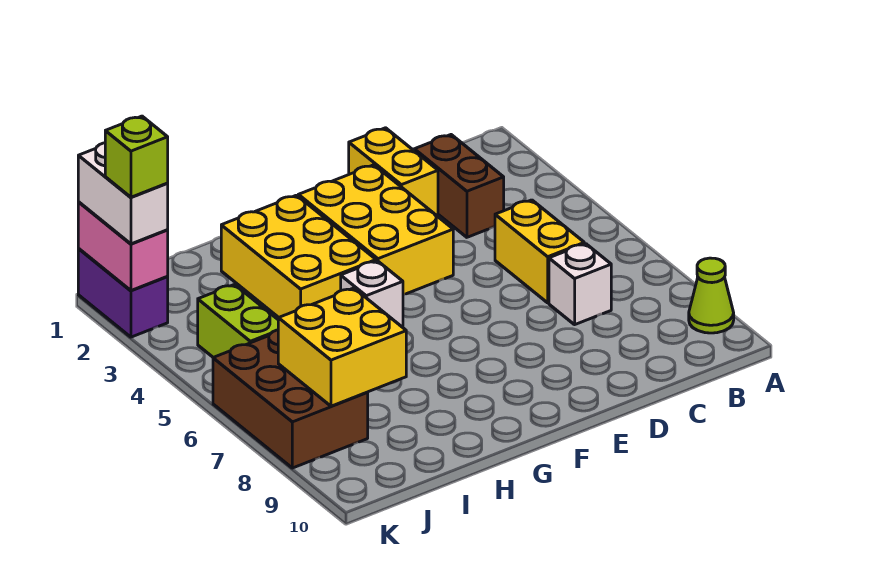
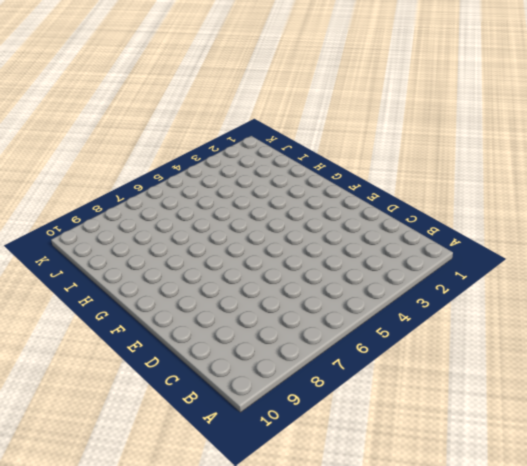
none -> lime 1x1 cone [689,258,734,333]
none -> brown 1x2 brick [414,135,504,237]
none -> yellow 1x2 brick [495,200,584,303]

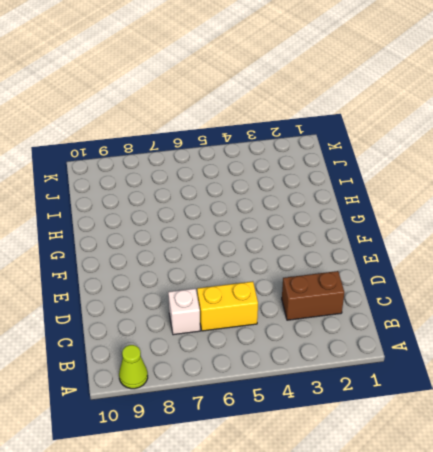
none -> yellow 1x2 brick [349,128,438,216]
none -> yellow 2x3 brick [298,165,453,295]
none -> yellow 2x3 brick [221,195,376,318]

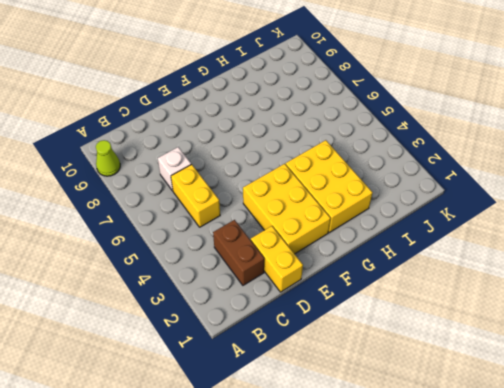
none -> white 1x1 brick [341,261,403,327]
none -> lime 1x2 brick [198,285,278,357]
none -> brown 2x3 brick [213,330,368,468]

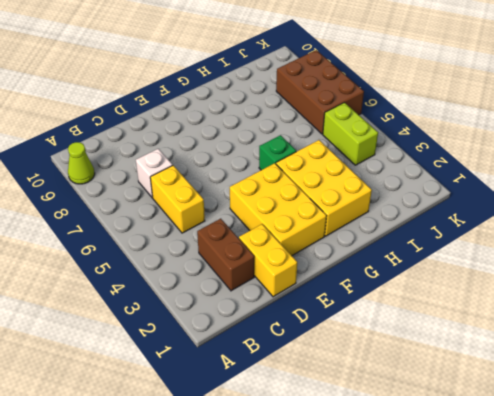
green 1x1 brick [259,135,296,170] -> white 1x1 brick [341,261,403,327]
none -> purple 1x2 brick [78,249,168,337]
none -> yellow 2x2 brick [278,288,406,406]
none -> pink 1x2 brick [78,202,168,290]

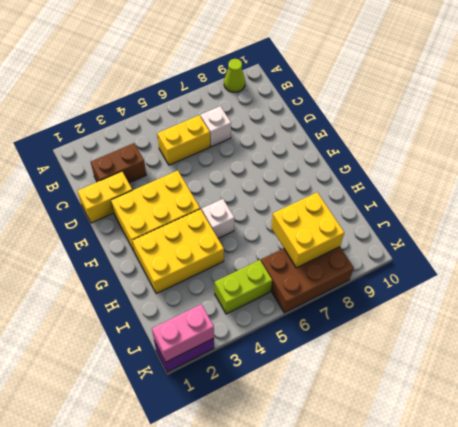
none -> white 1x2 brick [78,143,168,244]
none -> lime 1x1 brick [105,116,168,197]

